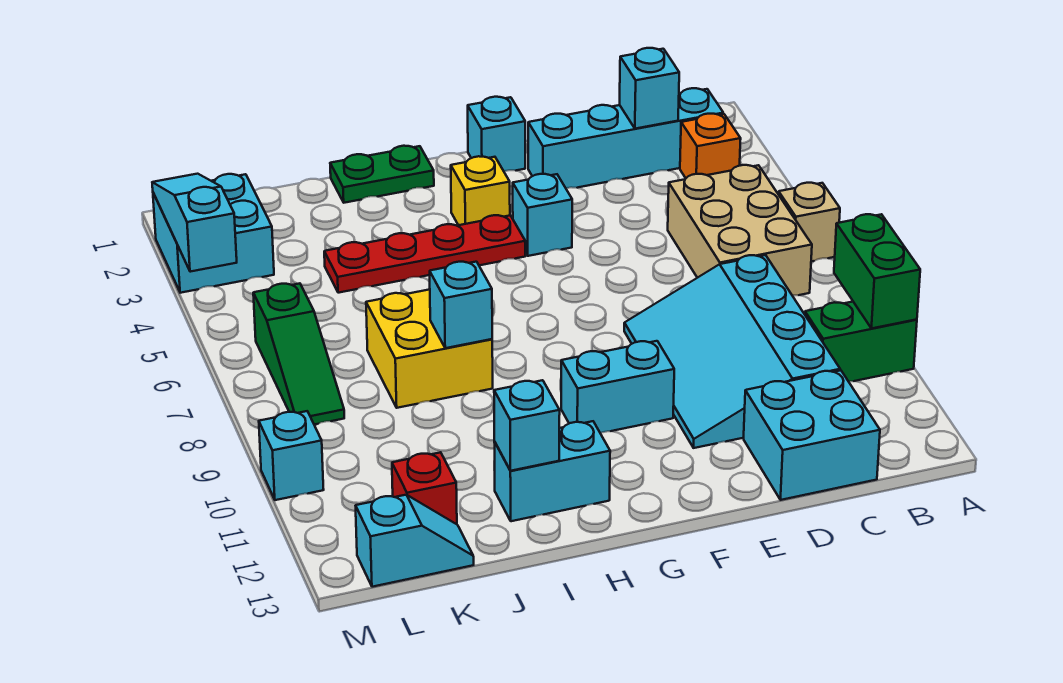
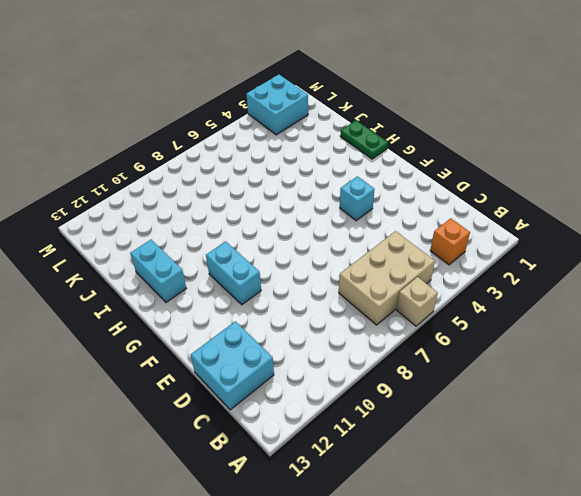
none -> green 1x2 brick [805,302,917,382]
none -> cyan 1x4 brick [528,88,723,188]
none -> cyan 3x4 slope [624,255,840,448]

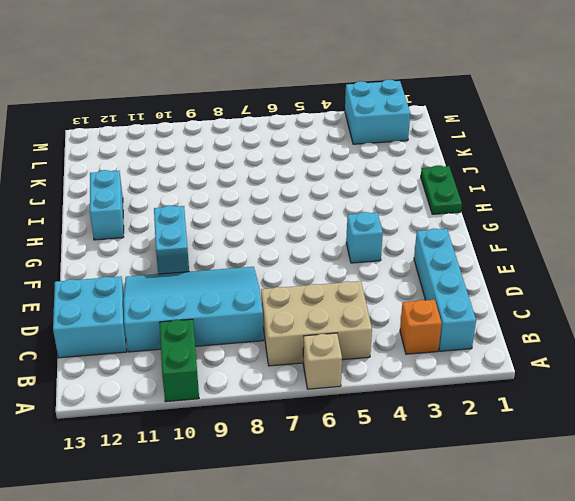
none -> cyan 1x1 brick [468,97,525,171]
none -> yellow 1x1 brick [451,156,510,225]
none -> red 1x4 plate [324,215,525,293]

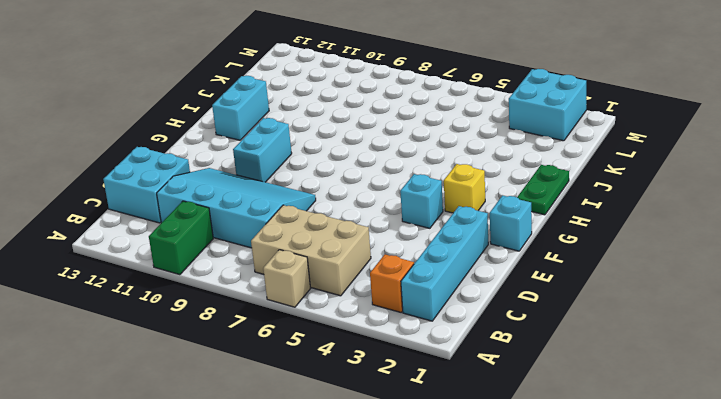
none -> red 1x4 plate [324,215,525,293]
none -> yellow 2x2 brick [366,289,493,408]
none -> red 1x1 brick [392,452,457,524]

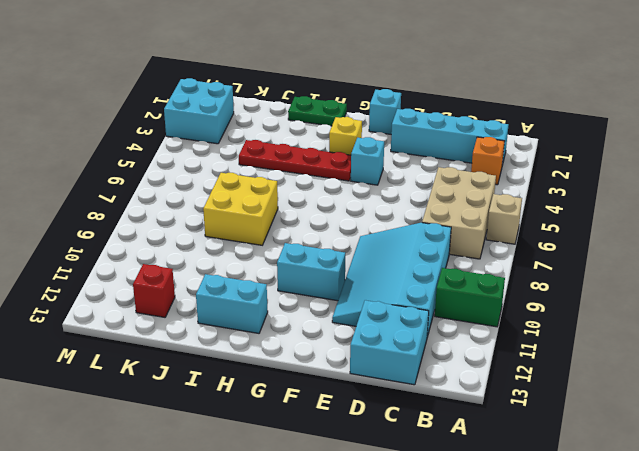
none -> cyan 1x2 slope [356,495,474,587]
none -> green 1x3 slope [253,283,344,425]
none -> cyan 1x1 brick [259,411,324,500]

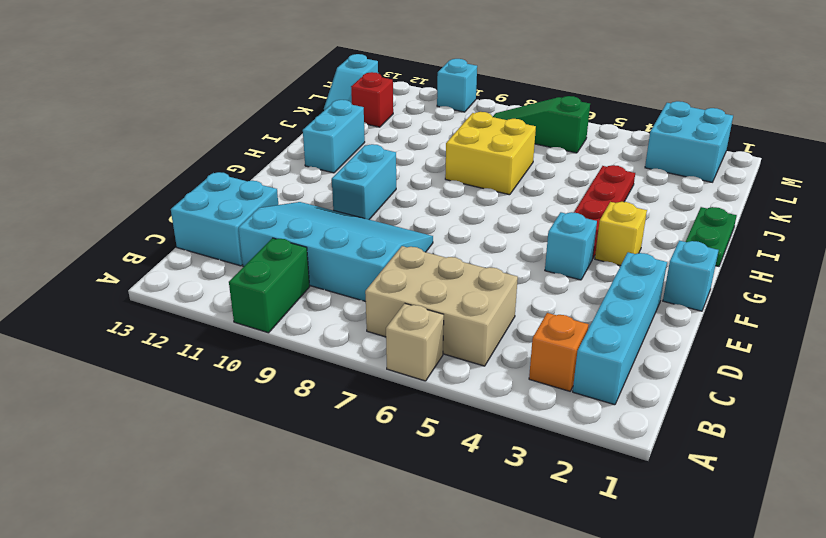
none -> green 1x2 brick [834,214,920,329]
none -> cyan 1x1 brick [620,48,679,129]
none -> cyan 1x1 brick [430,262,492,348]

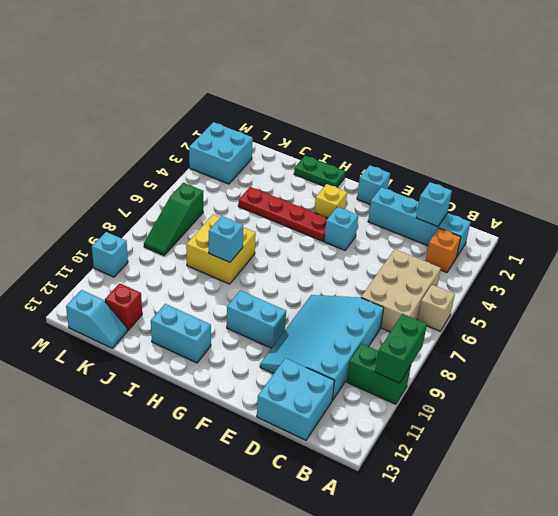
none -> cyan 1x1 brick [494,380,560,471]
none -> cyan 1x3 slope [152,174,237,272]

